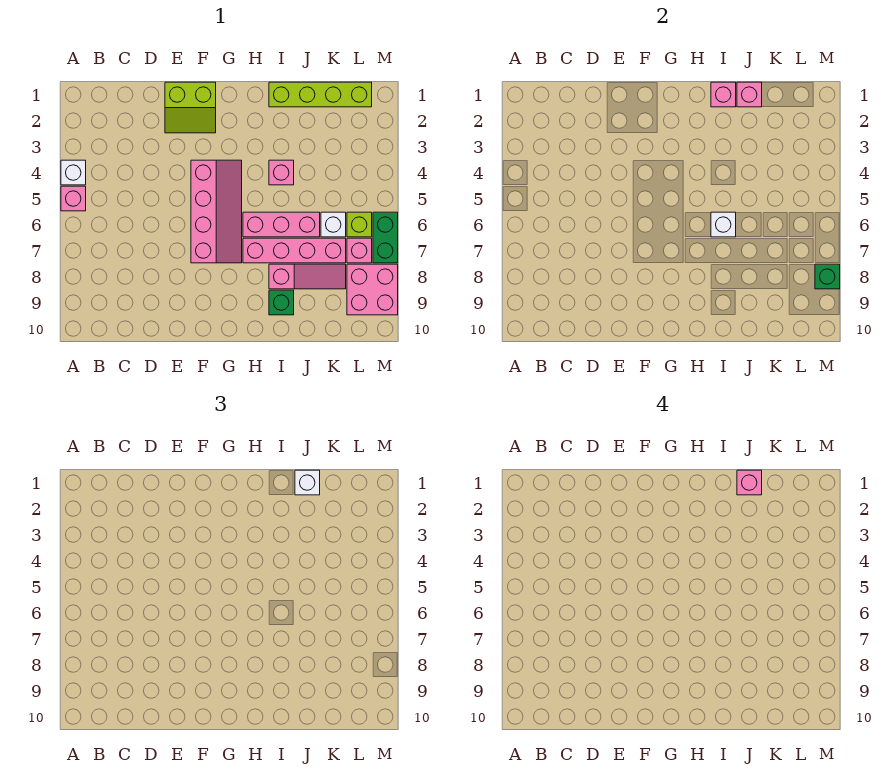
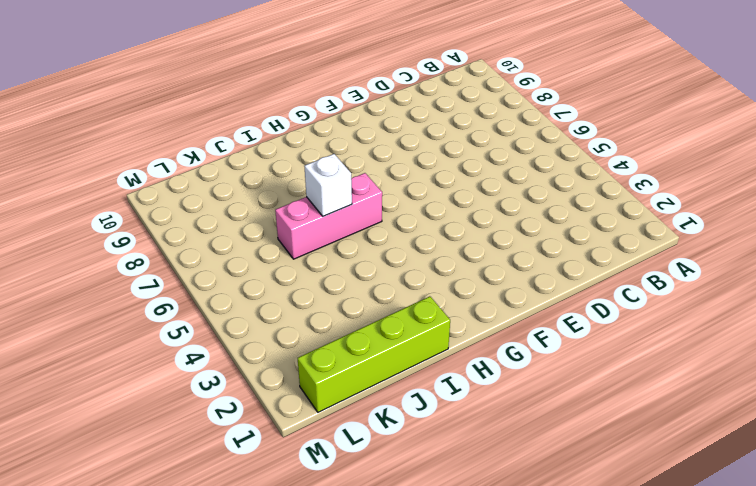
none -> white 1x1 brick [61,160,86,185]
none -> pink 1x1 brick [61,186,86,211]
none -> lime 2x2 slope [165,82,216,133]

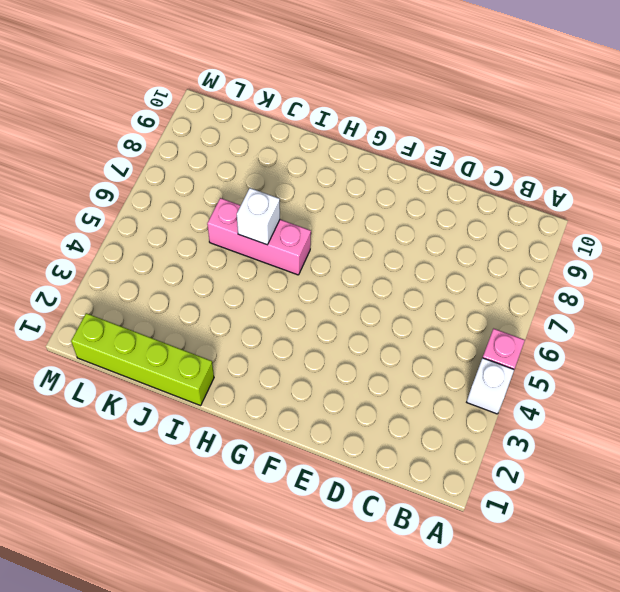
none -> lime 2x2 slope [165,82,216,133]
none -> pink 2x4 slope [191,160,242,263]
none -> pink 1x4 brick [243,238,346,263]

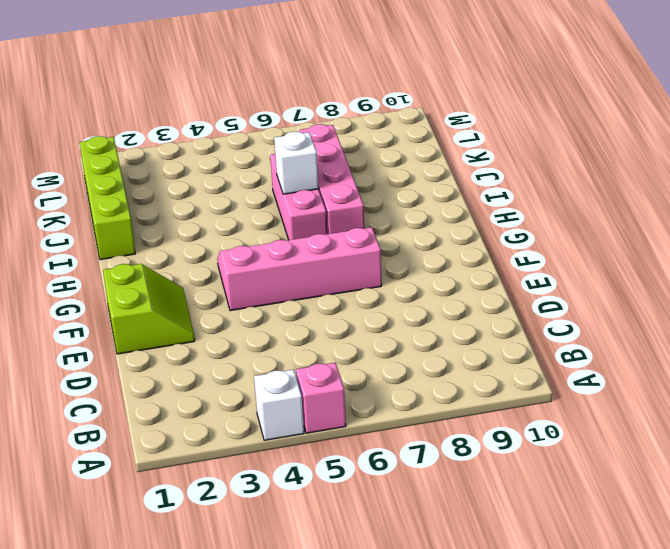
none -> pink 1x1 brick [269,160,294,185]
none -> pink 1x3 slope [269,264,346,289]
none -> green 1x1 brick [269,290,294,315]

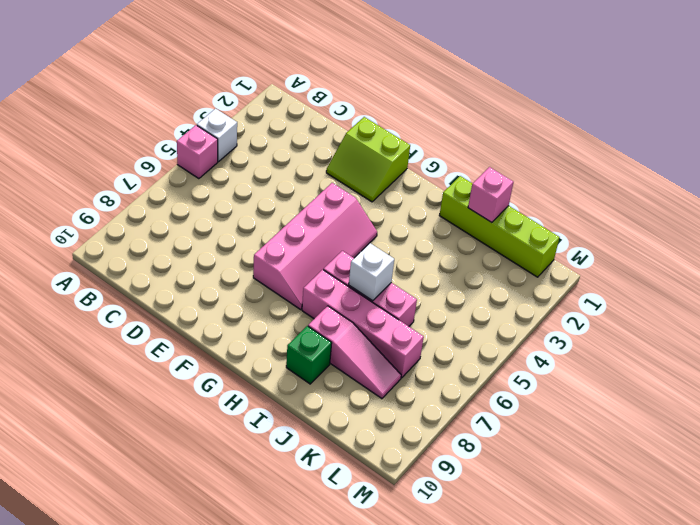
none -> pink 1x1 brick [269,160,294,185]
none -> white 1x1 brick [321,212,346,237]
none -> lime 1x1 brick [347,212,372,237]

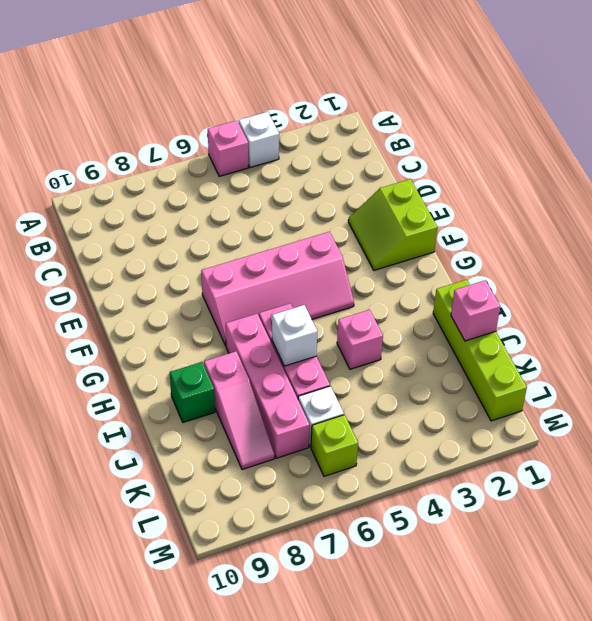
none -> pink 1x1 brick [347,238,372,263]
none -> pink 2x2 brick [347,264,398,315]
none -> green 1x2 brick [373,212,398,263]

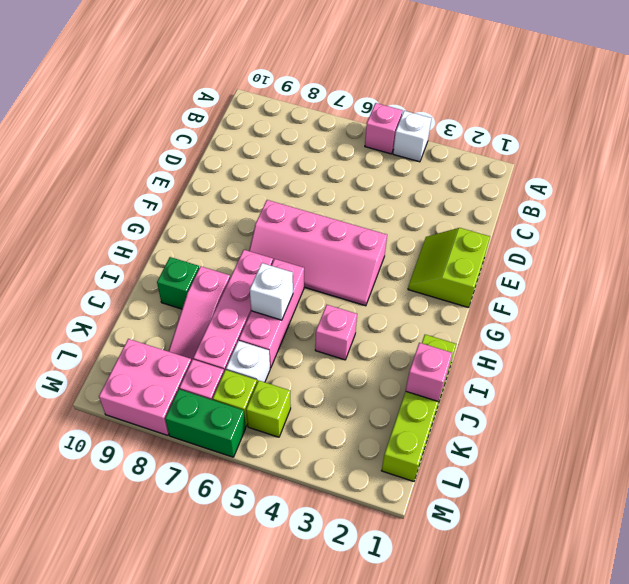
lime 1x1 brick [246,381,291,437] -> none
none -> pink 1x1 brick [711,82,736,107]
none -> green 1x1 brick [815,264,840,289]
none -> white 1x1 brick [295,470,320,495]

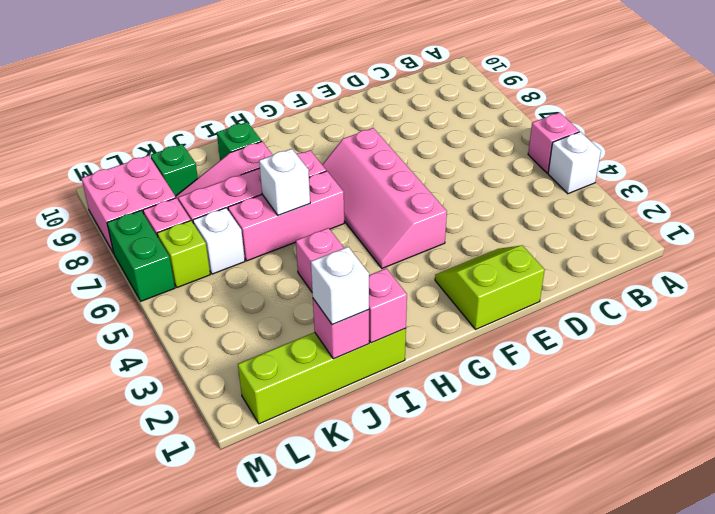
green 1x1 brick [151,144,198,196] -> green 1x1 brick moved to [815,264,840,289]
none -> pink 1x1 brick [737,470,762,495]

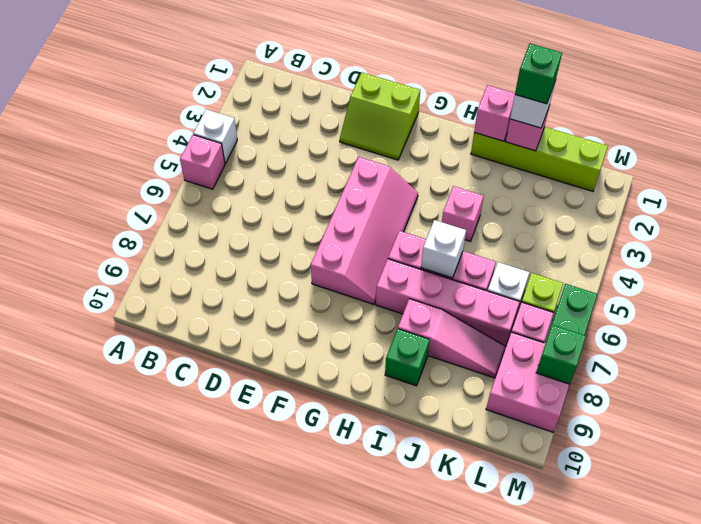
green 1x1 brick [515,44,562,104] -> pink 1x1 brick [737,470,762,495]

